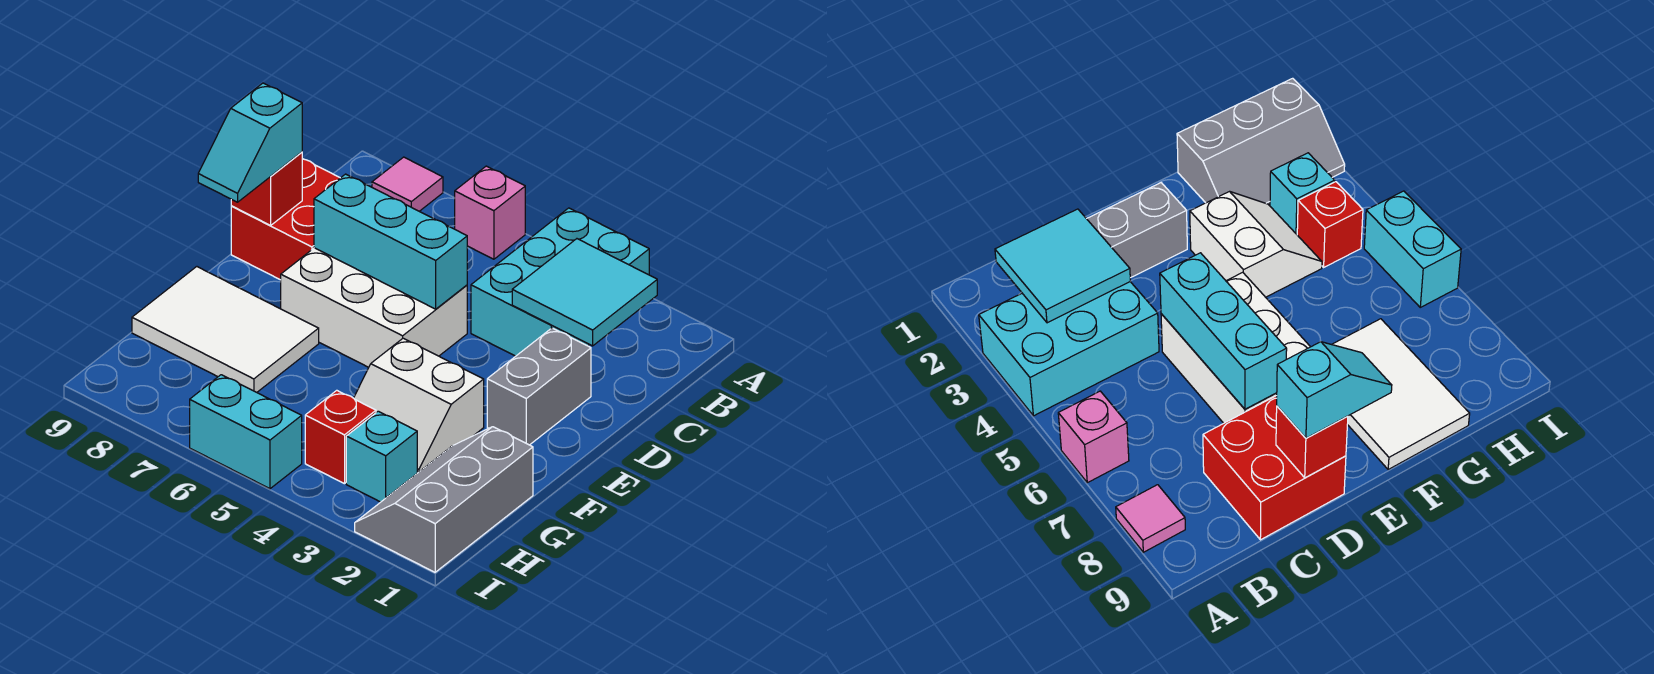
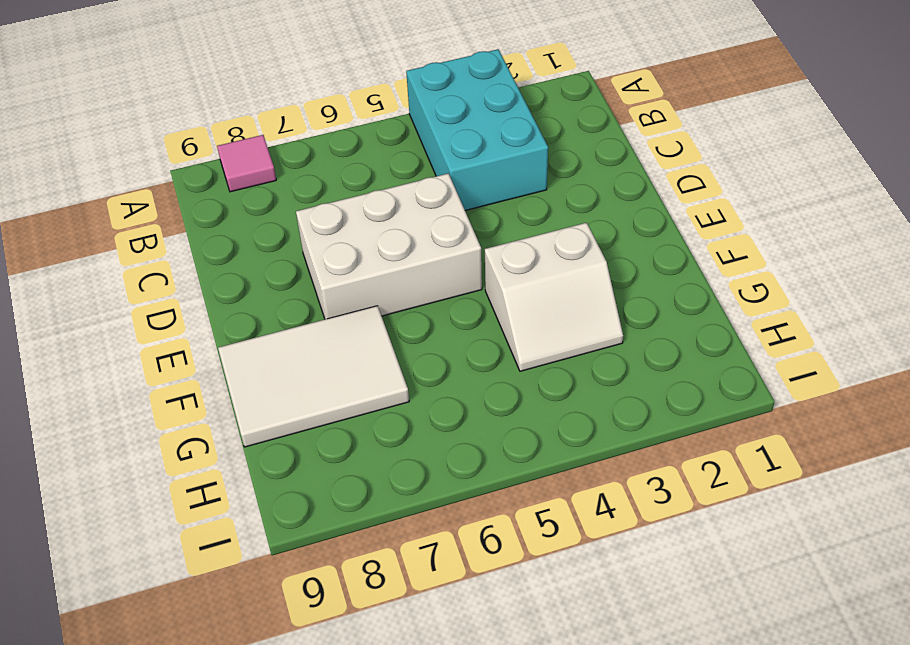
none -> pink 1x1 brick [455,166,525,259]
none -> red 2x2 brick [231,159,340,280]
none -> grey 1x2 brick [487,328,591,445]

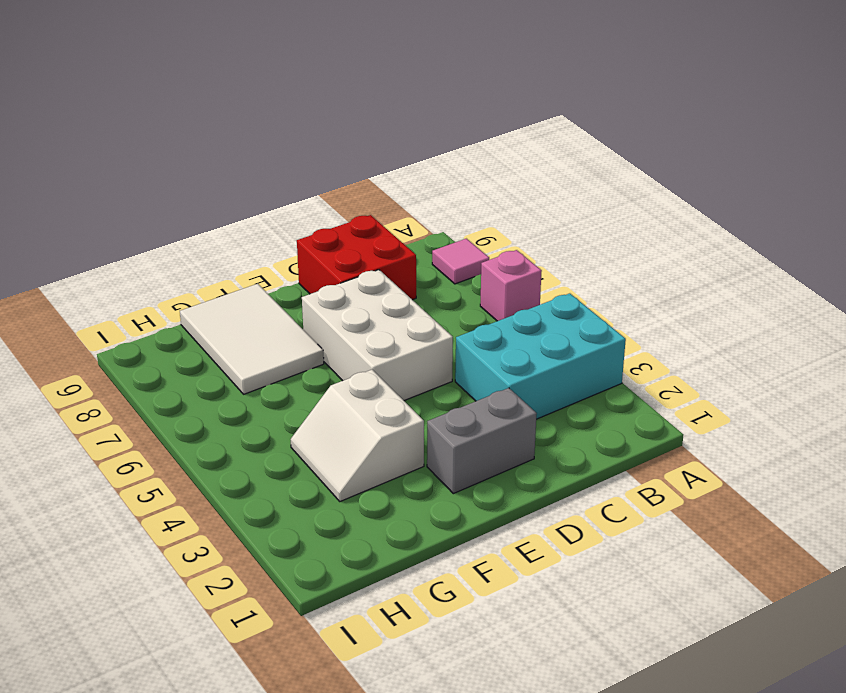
none -> grey 2x3 slope [355,427,533,572]
none -> cyan 1x1 brick [346,411,417,502]
none -> red 1x1 brick [305,390,376,484]

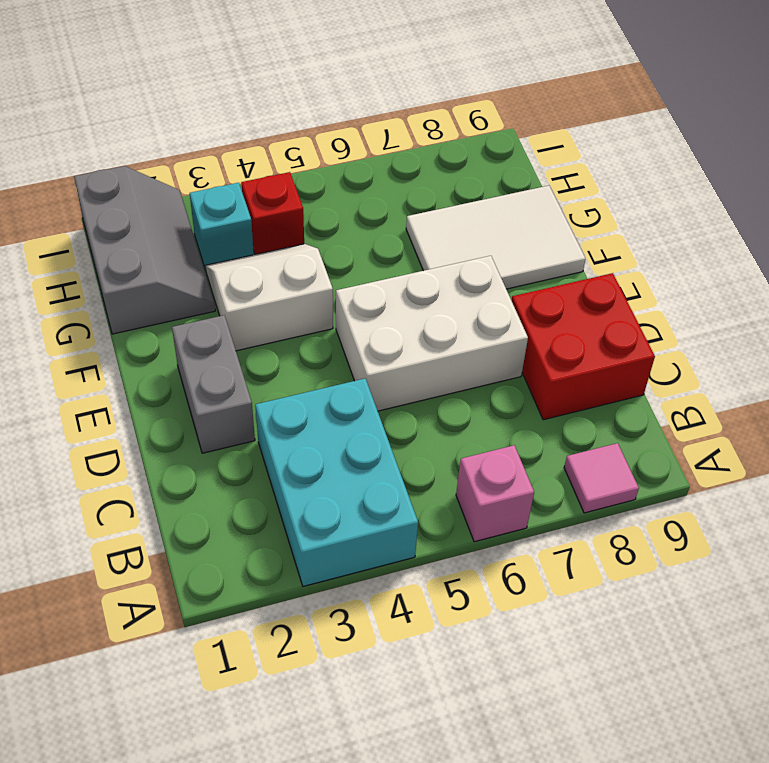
none -> cyan 1x2 brick [190,375,302,489]
none -> cyan 2x2 tile [512,239,657,346]
none -> cyan 1x3 brick [314,174,467,309]

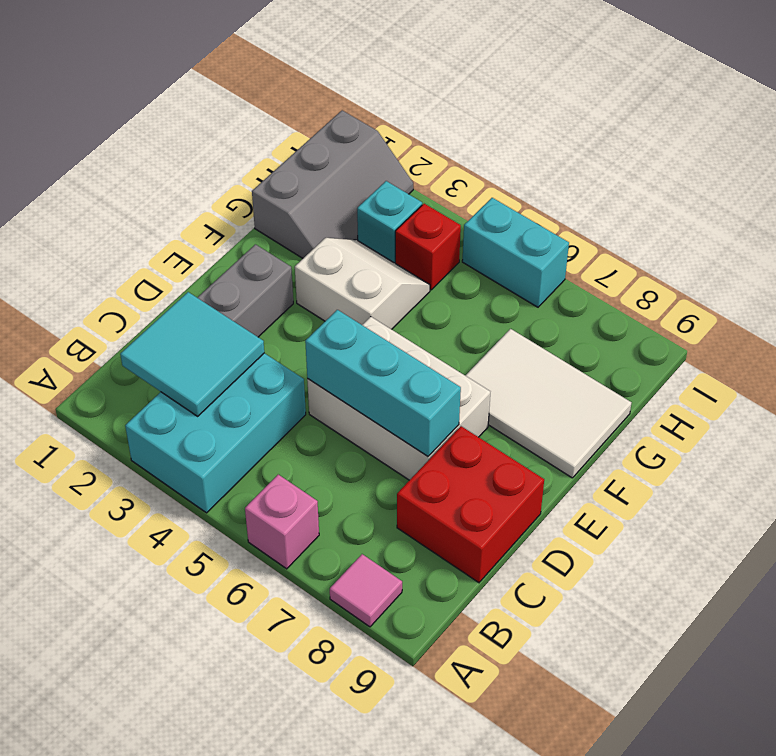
none -> red 1x1 brick [231,152,302,225]
none -> cyan 1x2 slope [198,83,302,202]

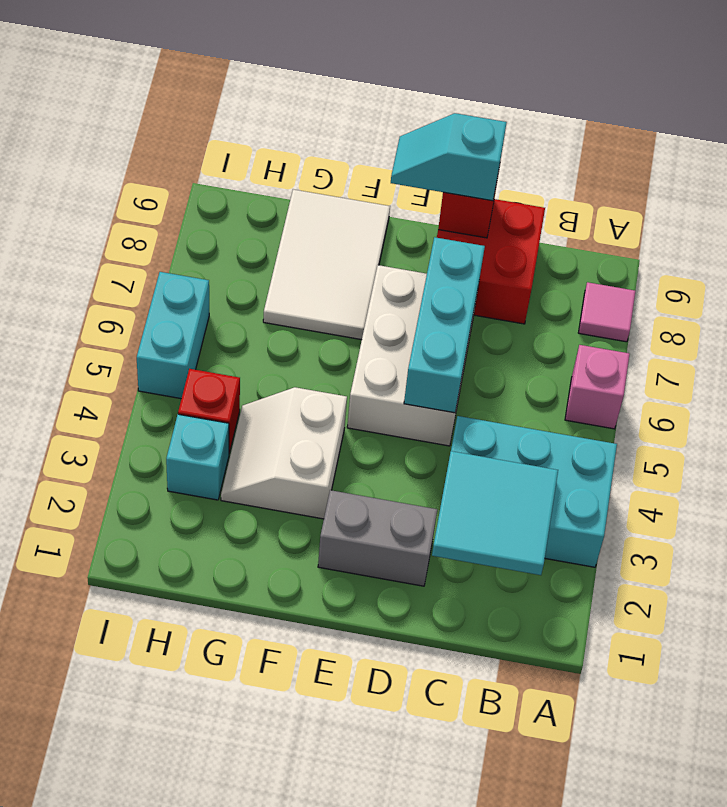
none -> grey 2x3 slope [355,427,533,572]

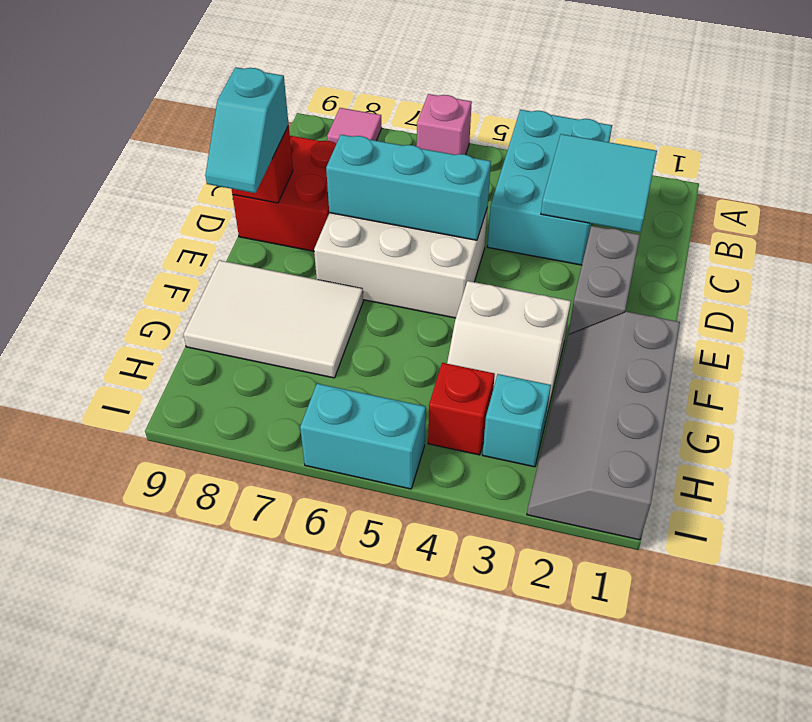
grey 2x4 slope [527,312,680,540] -> grey 2x3 slope [355,427,533,572]

